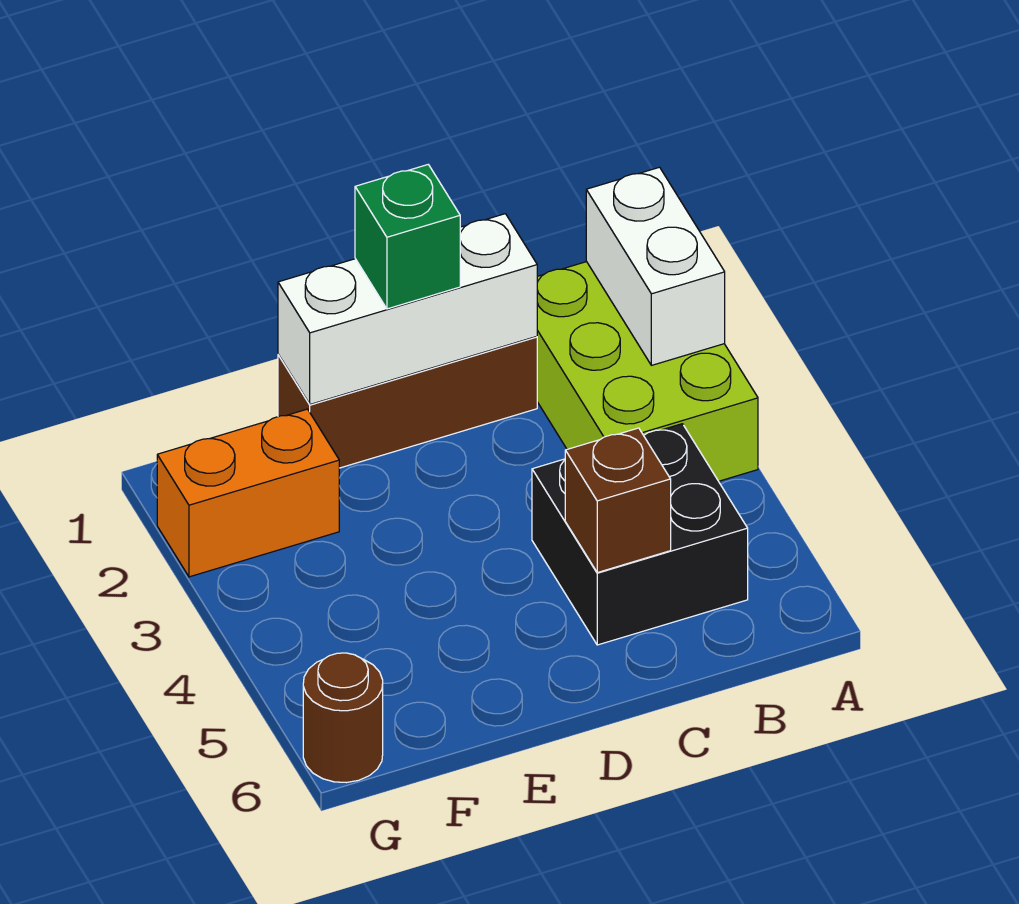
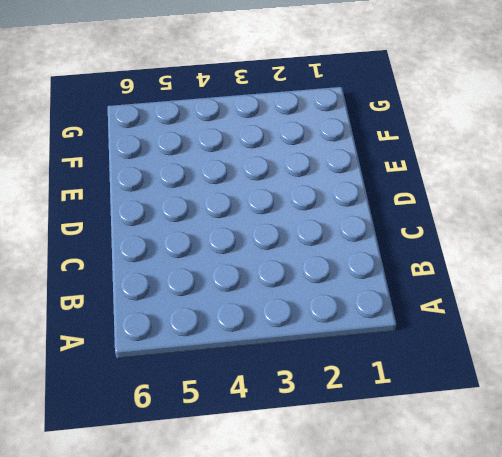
none -> lime 2x3 brick [537,262,758,481]
none -> black 2x2 brick [532,424,748,645]

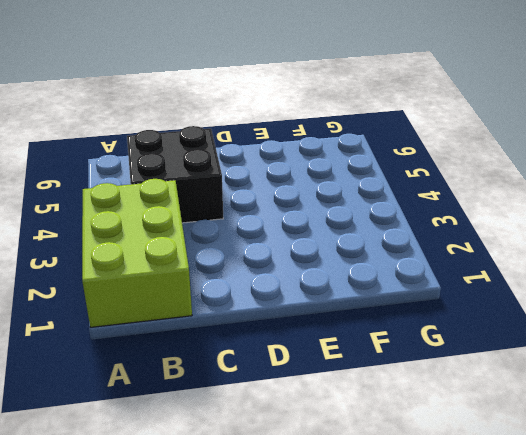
none -> brown 1x3 brick [278,337,537,468]
none -> orange 1x2 brick [157,409,339,577]

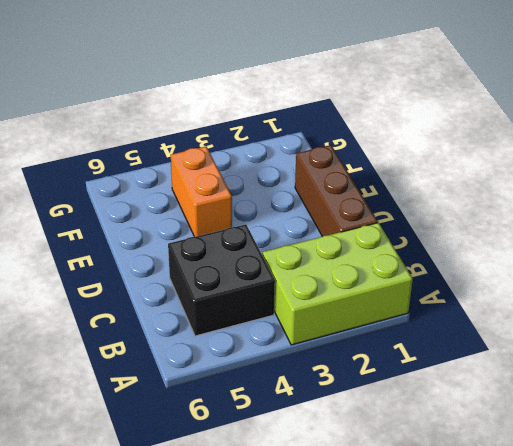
orange 1x2 brick [171,147,232,237] -> orange 1x2 brick moved to [157,409,339,577]
none -> brown 1x1 round brick [303,653,383,783]
none -> white 1x2 brick [586,167,725,365]

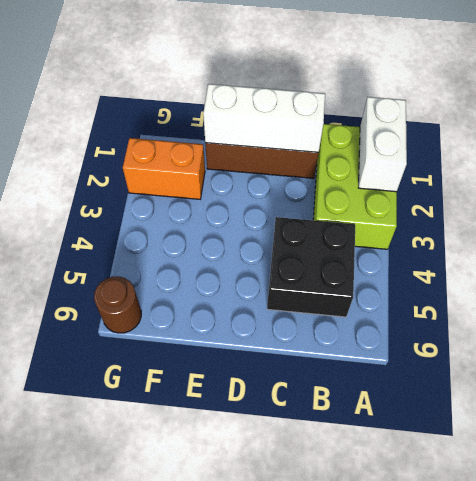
none -> brown 1x1 brick [565,428,671,573]
none -> green 1x1 brick [355,165,460,309]

